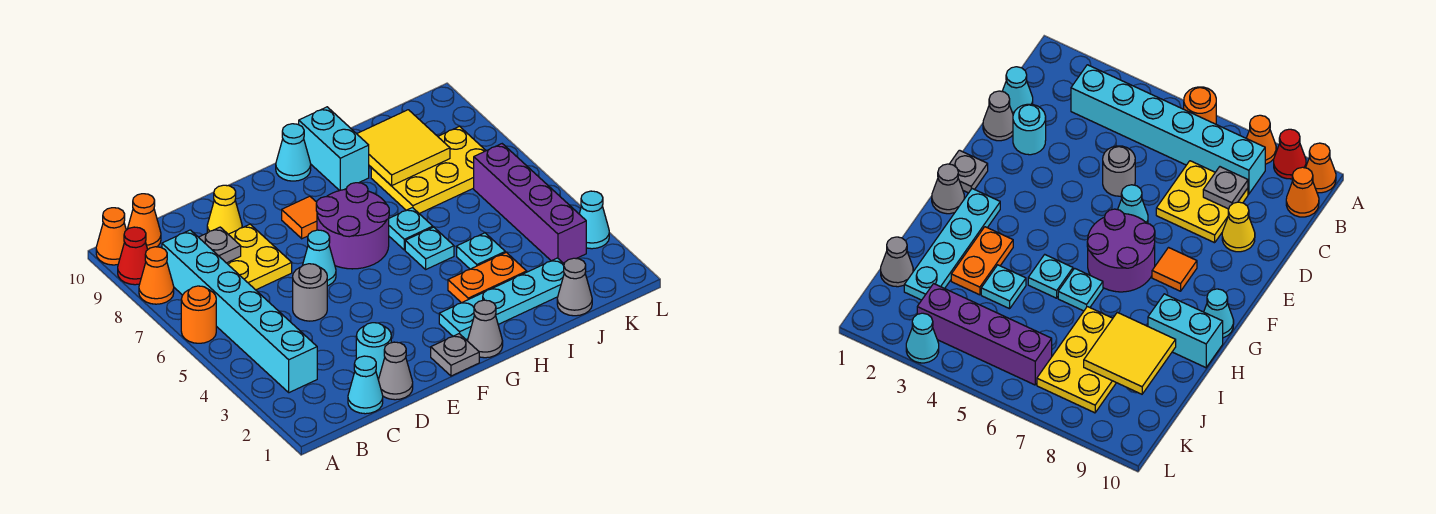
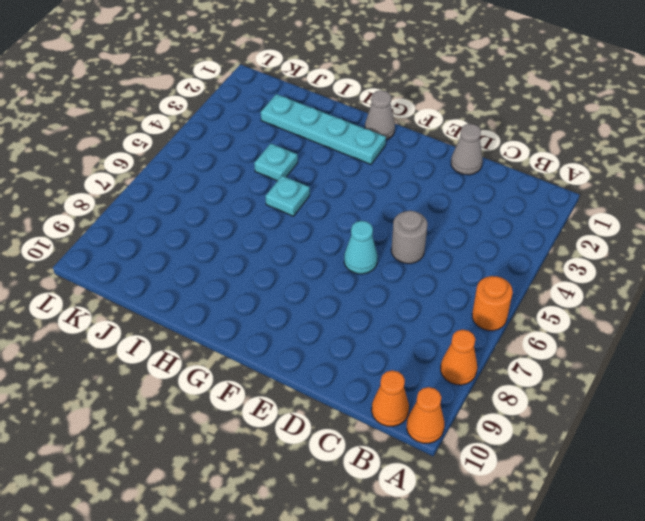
none -> red 1x1 cone [118,227,148,285]
none -> cyan 1x6 brick [162,230,317,393]
none -> cyan 1x1 cone [348,356,383,414]
none -> yellow 2x2 plate [227,224,292,290]

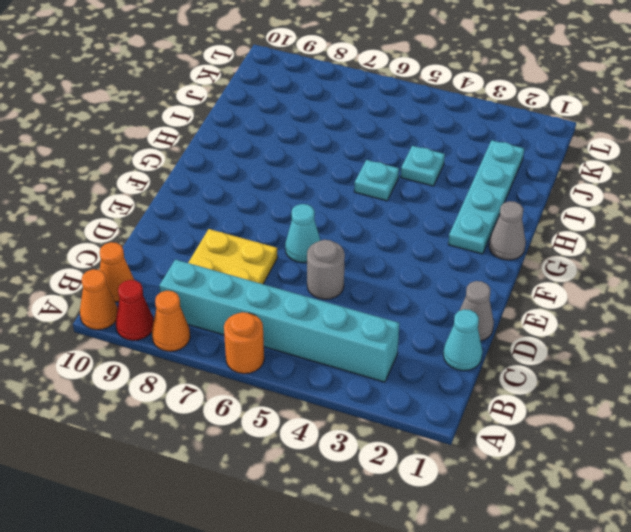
none -> cyan 1x1 round brick [356,323,391,379]
none -> yellow 1x1 cone [207,185,242,234]
none -> grey 1x1 plate [431,334,479,376]
none -> purple 2x2 round brick [316,183,389,269]

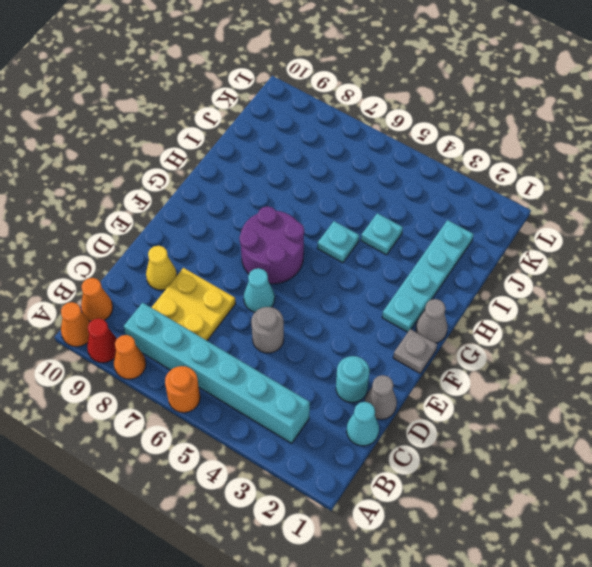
none -> orange 1x1 tile [282,196,317,239]
none -> cyan 1x1 cone [276,124,311,181]
none -> orange 1x2 plate [448,252,527,303]
none -> cyan 1x1 plate [389,208,433,250]

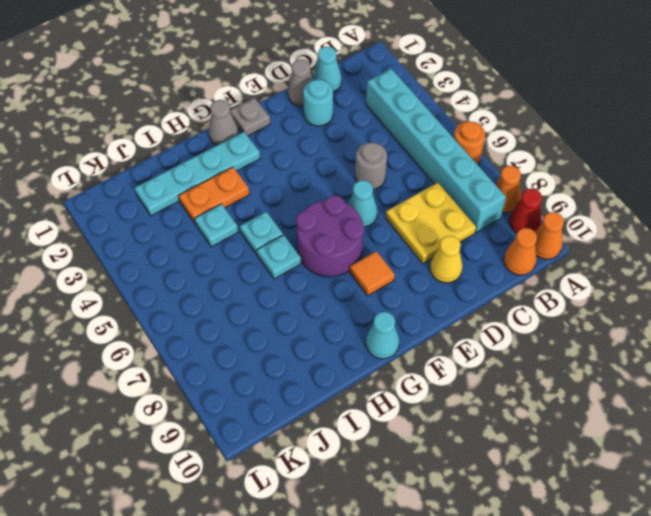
none -> cyan 1x2 brick [299,107,369,191]
none -> yellow 2x3 plate [371,126,486,214]
none -> grey 1x1 cone [557,258,592,316]
none -> purple 1x4 brick [474,144,586,263]

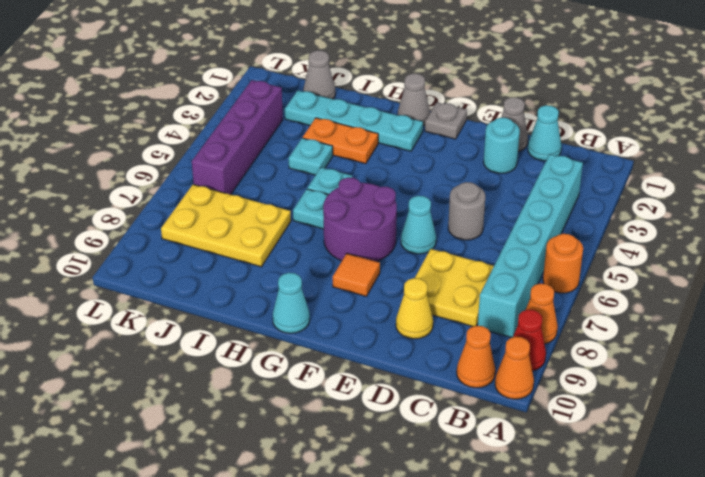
none -> cyan 1x2 brick [299,107,369,191]
none -> cyan 1x1 cone [579,191,609,249]
none -> grey 1x1 plate [199,227,241,263]
none -> yellow 2x2 tile [357,110,450,186]

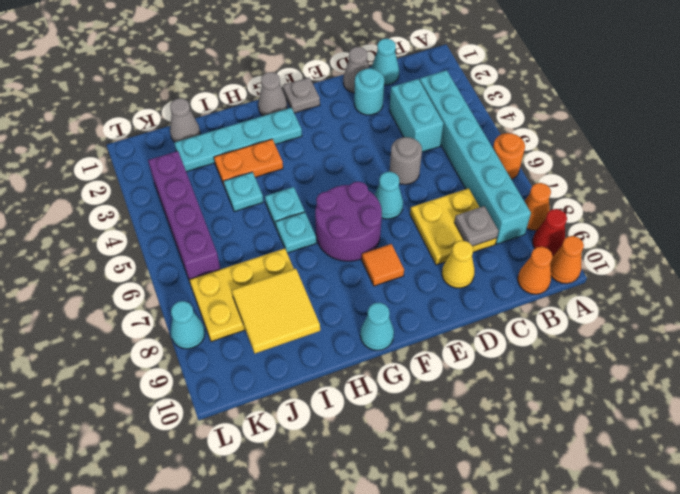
cyan 1x2 brick [389,79,444,152] -> cyan 1x2 brick moved to [299,107,369,191]
cyan 1x1 cone [171,301,205,349] -> cyan 1x1 cone moved to [579,191,609,249]

